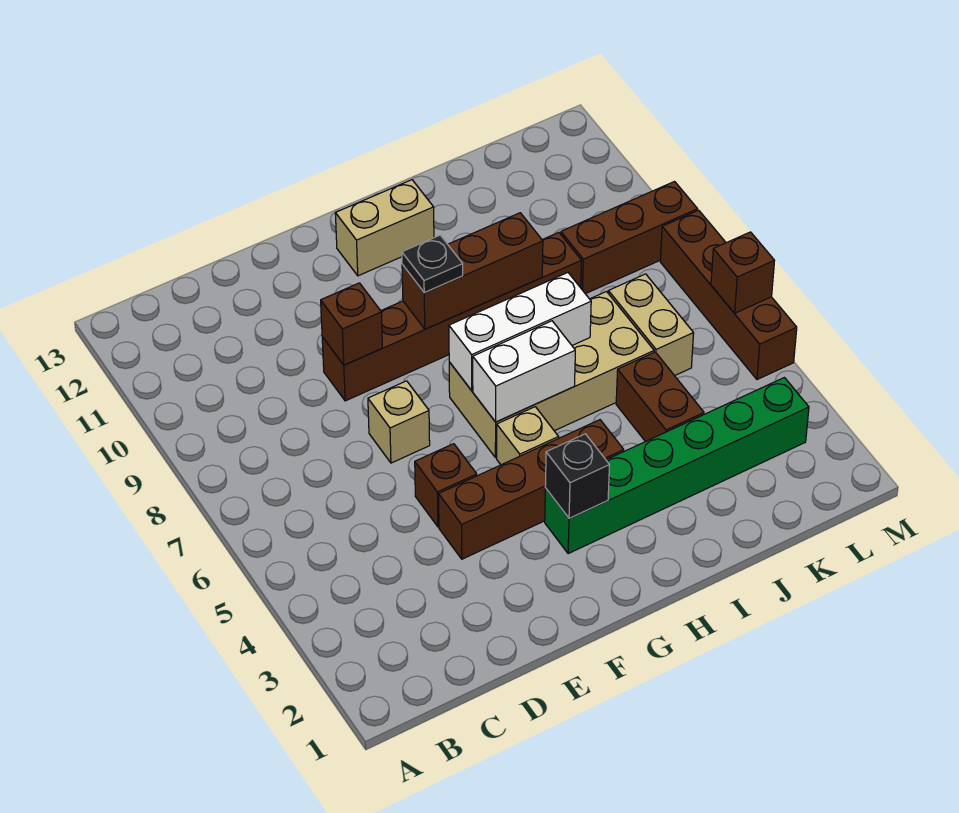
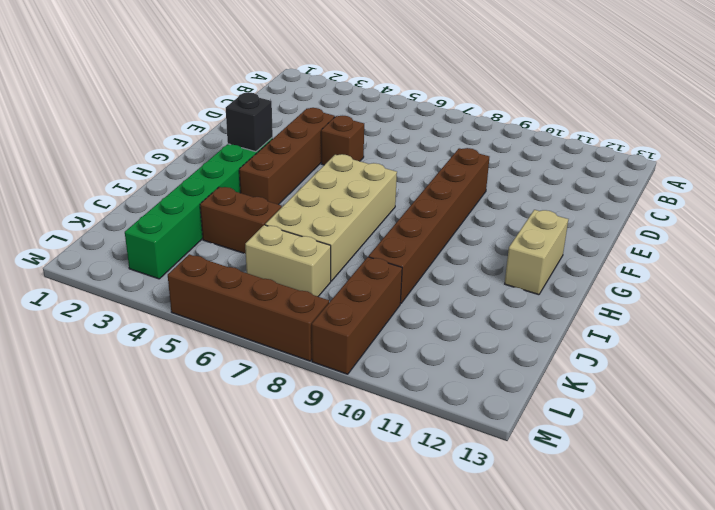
none -> tan 1x1 brick [368,381,430,463]
none -> tan 1x1 brick [497,407,559,465]
none -> brown 1x1 brick [321,283,382,365]

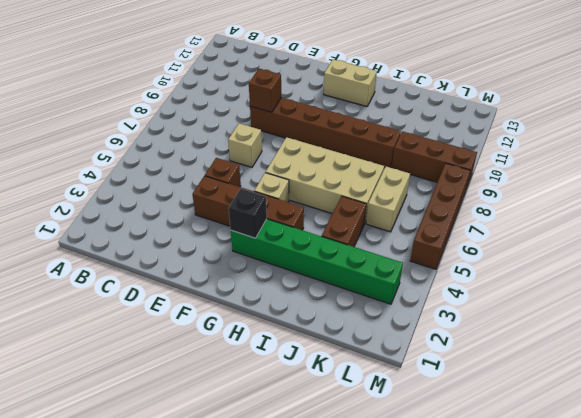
none -> white 1x2 brick [473,321,575,422]
none -> white 1x3 brick [449,273,591,391]
none -> brown 1x3 brick [402,213,543,329]

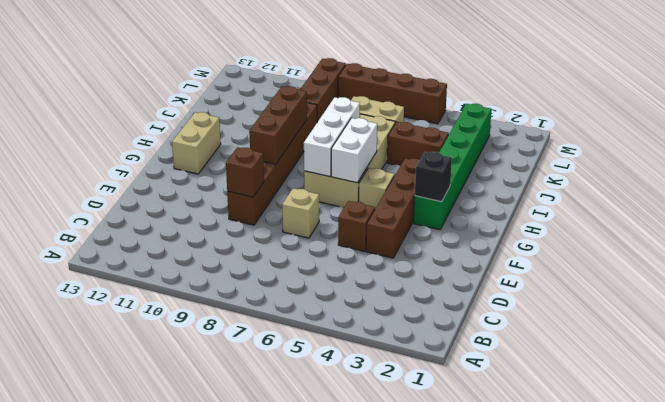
none -> brown 1x1 brick [711,232,774,313]
none -> black 1x1 plate [402,235,463,293]

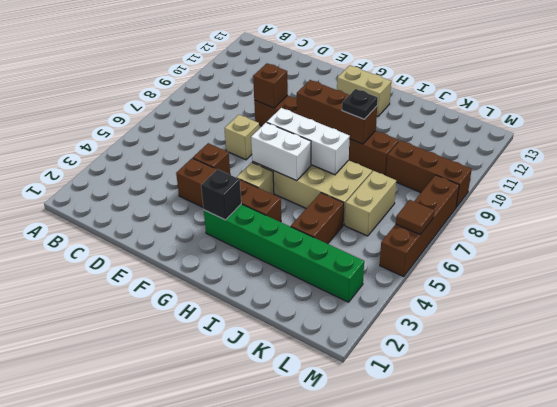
black 1x1 plate [342,89,378,119] -> black 1x1 plate moved to [402,235,463,293]
brown 1x1 tile [396,200,434,234] -> brown 1x1 brick [711,232,774,313]

